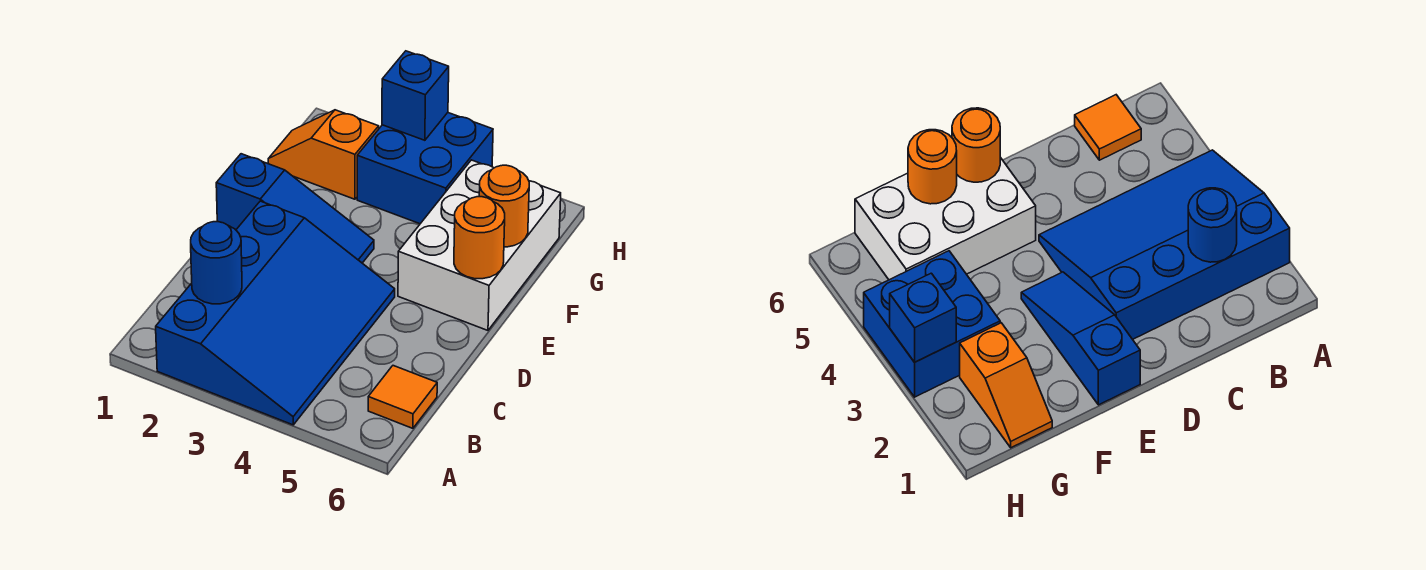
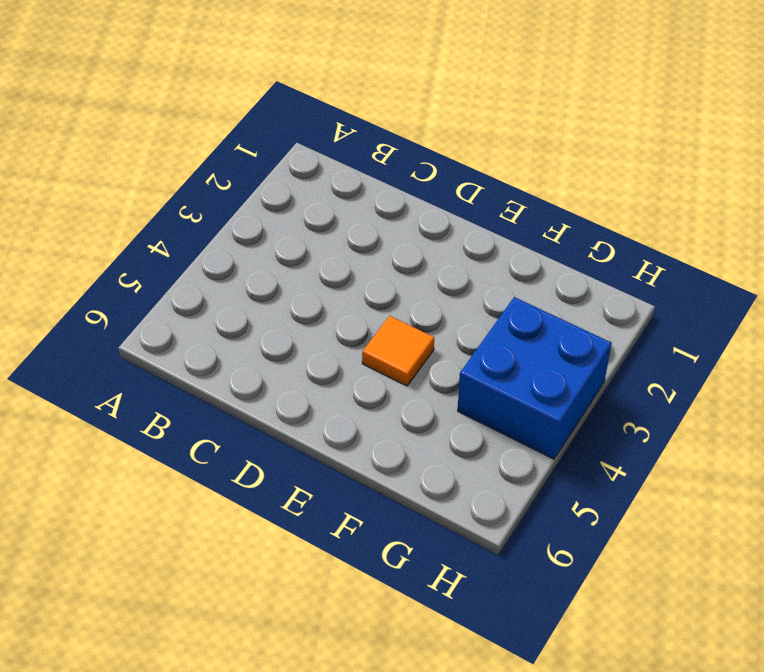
orange 1x1 tile [362,316,434,386] -> orange 1x1 tile moved to [368,366,437,428]
none -> blue 3x4 slope [156,201,395,425]
none -> blue 1x3 slope [216,154,374,263]

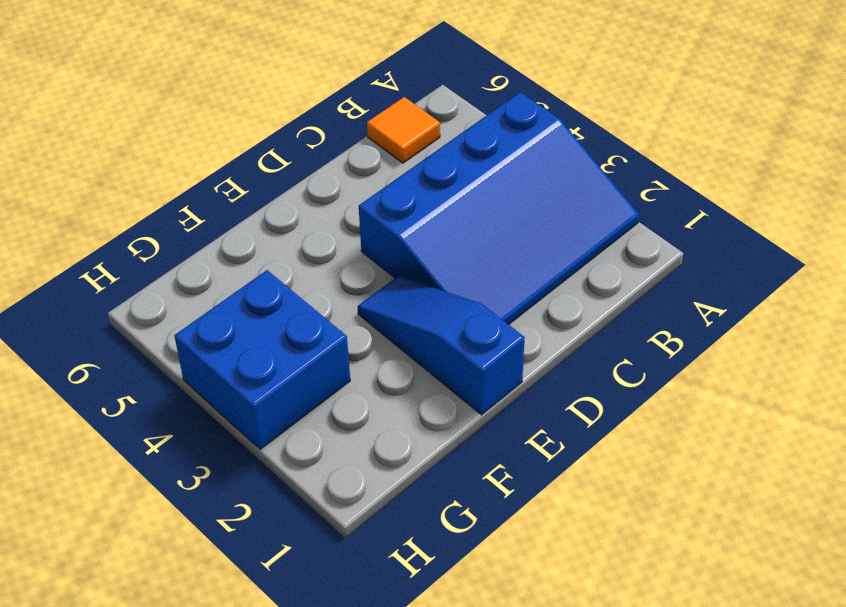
blue 3x4 slope [359,92,639,325] -> blue 3x4 slope turned to [156,201,395,425]
none -> white 2x3 brick [398,160,561,330]
none -> orange 1x2 slope [268,110,379,199]

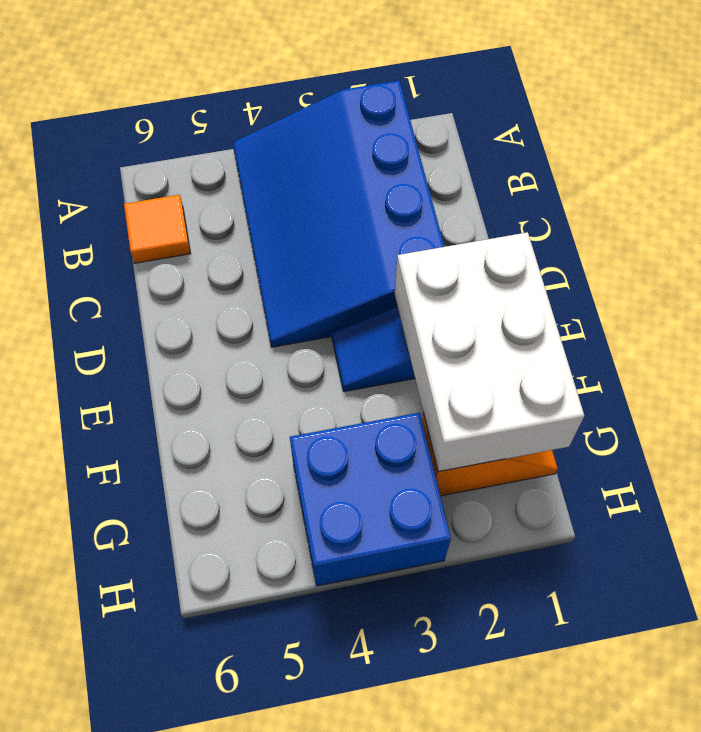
white 2x3 brick [395,232,584,472] -> white 2x3 brick moved to [398,160,561,330]
none -> blue 1x1 round brick [191,222,242,304]
none -> orange 1x1 round brick [454,197,505,279]

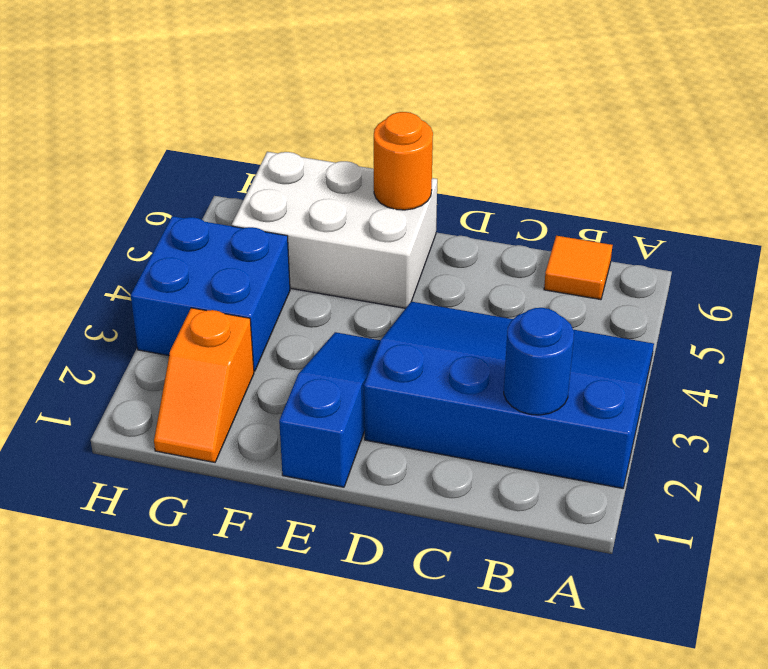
none -> orange 1x1 round brick [479,165,529,247]
none -> blue 1x1 brick [382,51,449,140]

